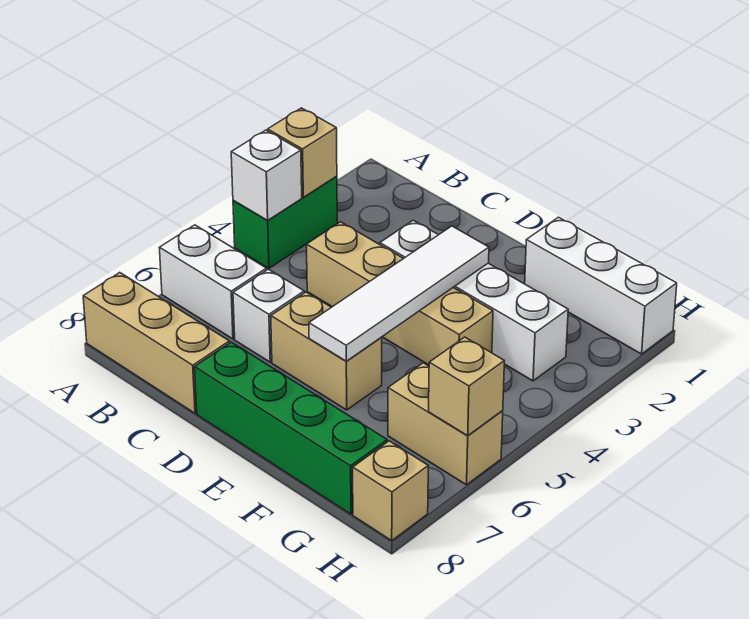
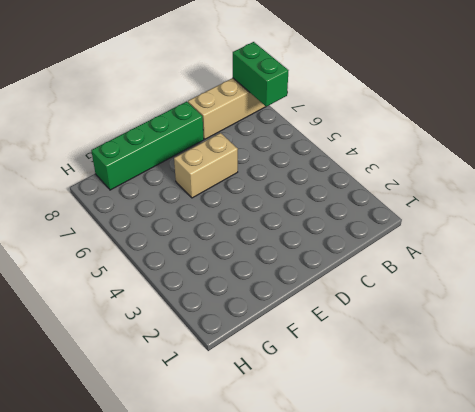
green 1x2 brick [233,42,289,107] -> green 1x2 brick moved to [233,176,337,268]
none -> white 1x2 brick [159,225,267,339]
none -> tan 1x4 brick [307,222,493,365]
none -> white 1x1 brick [233,269,304,362]

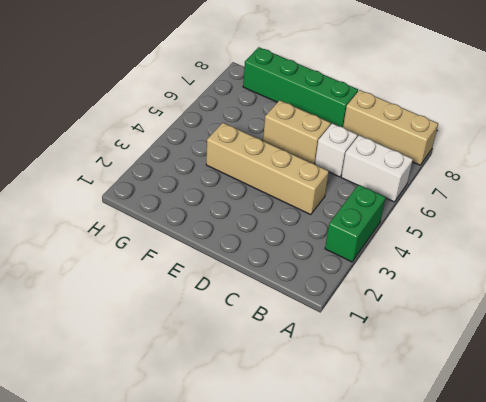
none -> white 1x4 brick [380,220,568,381]
none -> white 1x3 brick [525,217,677,354]
none -> tan 1x2 brick [388,363,503,485]

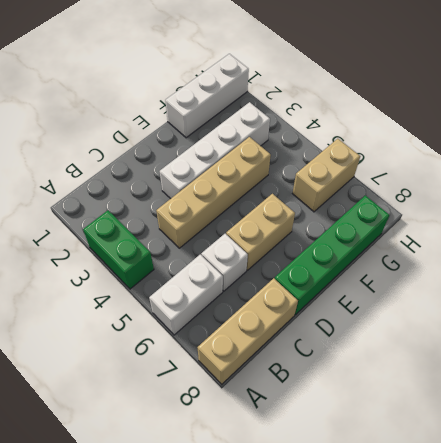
none -> tan 1x1 brick [353,441,428,541]
none -> tan 1x1 brick [268,108,337,197]
none -> white 1x1 brick [231,130,302,221]

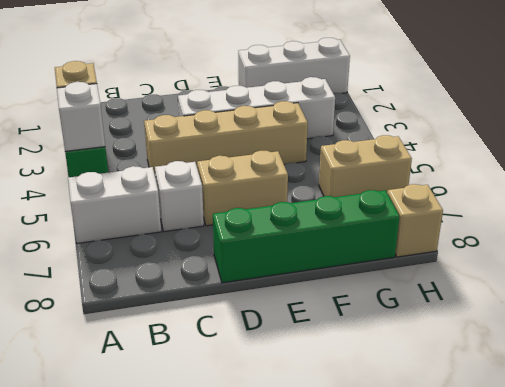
none -> tan 1x3 brick [83,273,229,413]
none -> white 1x4 tile [309,226,489,361]
none -> tan 1x1 brick [429,337,504,436]

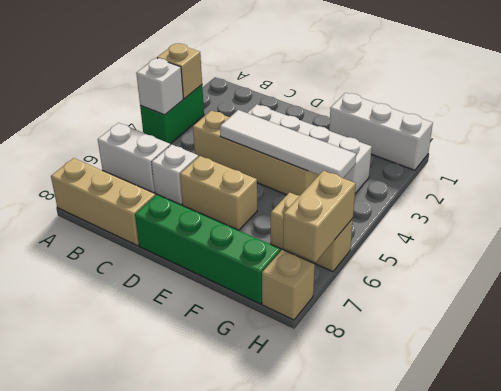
white 1x4 tile [220,110,356,178] -> white 1x4 tile turned to [309,226,489,361]
tan 1x2 brick [283,171,356,262] -> tan 1x1 brick [429,337,504,436]

